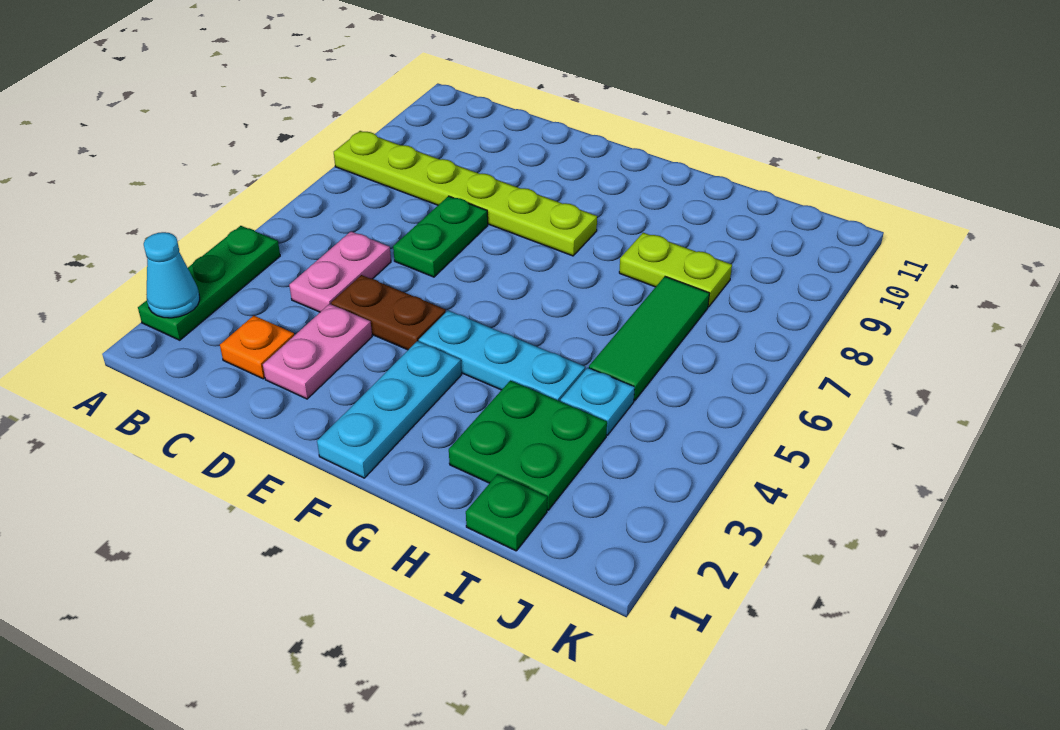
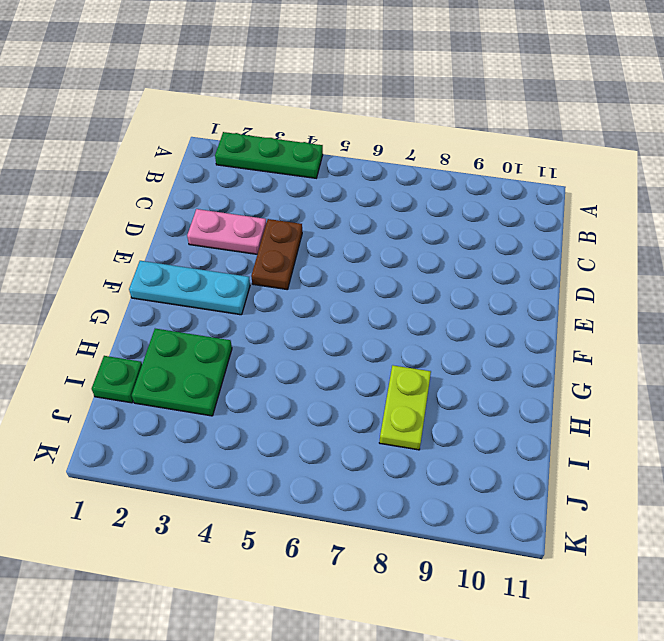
none -> lime 1x6 plate [334,131,597,256]
none -> orange 1x1 plate [220,316,294,379]
none -> pink 1x2 plate [289,231,391,312]

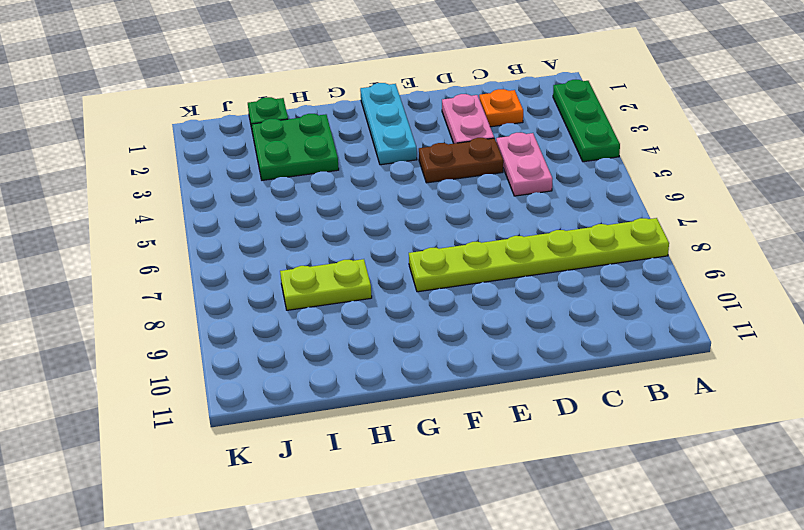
none -> green 1x2 plate [393,196,488,277]
none -> cyan 1x3 plate [419,311,585,402]
none -> cyan 1x1 plate [561,368,635,435]

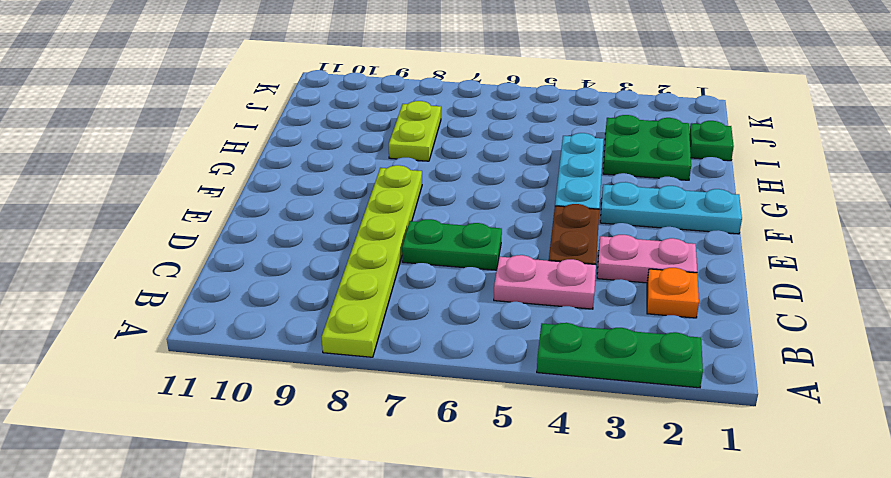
none -> cyan 1x1 plate [561,368,635,435]
none -> green 1x3 tile [589,277,710,401]
none -> cyan 1x1 cone [144,232,200,318]

